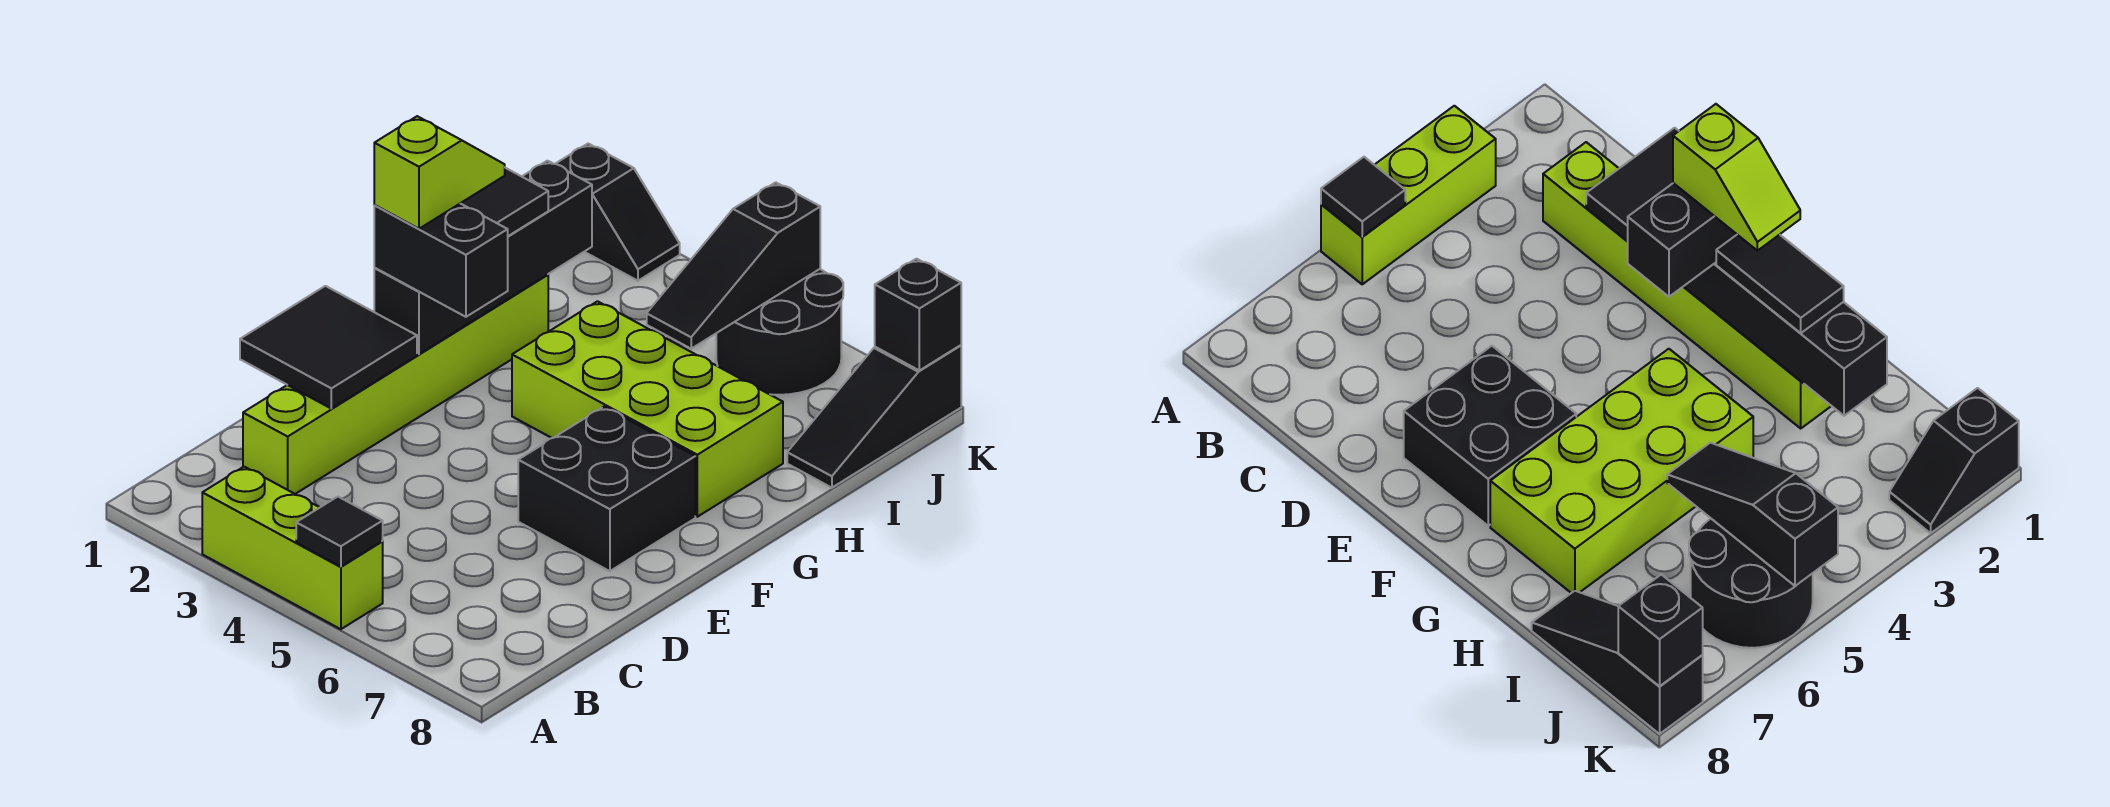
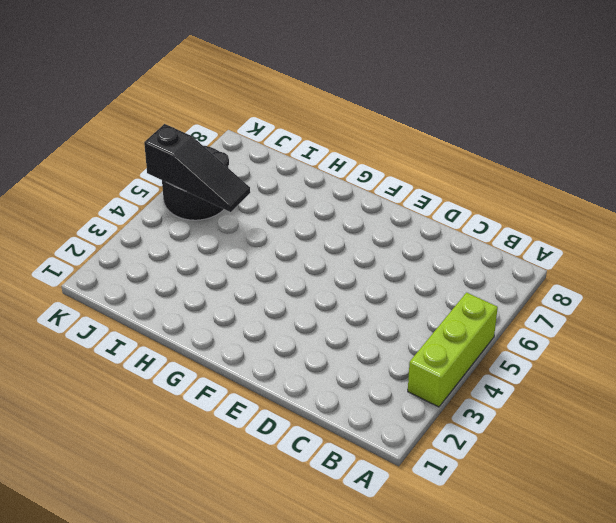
none -> lime 1x6 brick [243,275,548,494]
none -> black 2x2 brick [518,407,695,571]
none -> lime 2x4 brick [512,301,783,517]

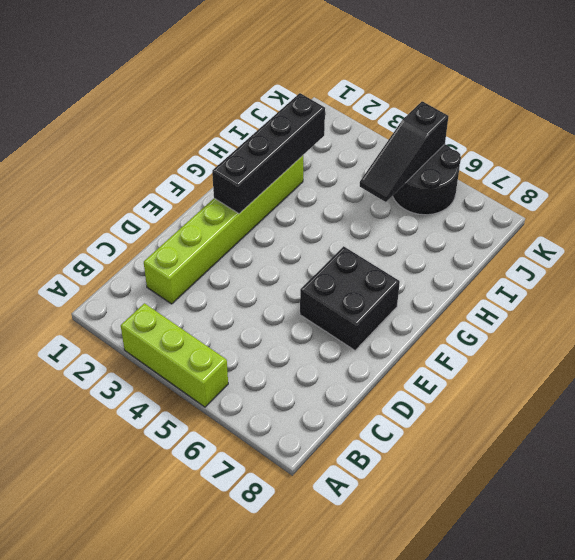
none -> lime 2x4 brick [512,301,783,517]
none -> black 1x3 slope [787,345,961,488]
none -> black 1x2 slope [556,144,680,281]

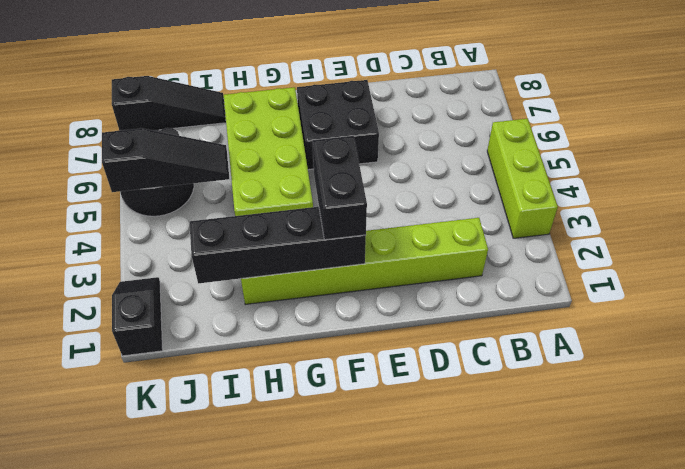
none -> black 1x1 tile [296,497,383,567]
none -> black 2x2 tile [240,286,417,409]
none -> black 1x1 brick [875,259,961,371]

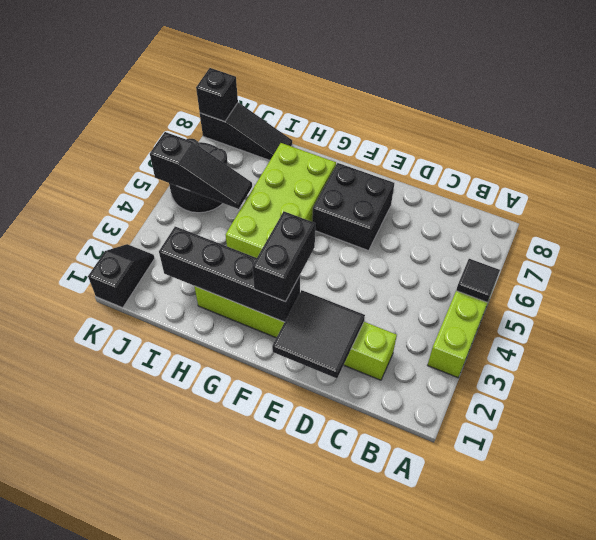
none -> black 1x2 tile [461,168,548,236]
none -> lime 1x2 slope [374,116,505,229]

